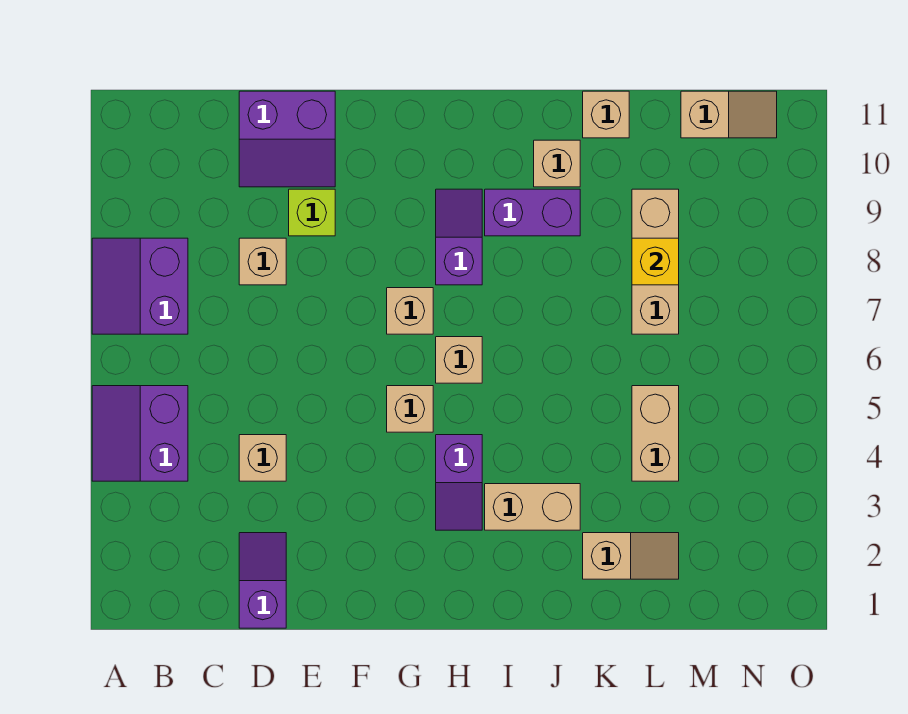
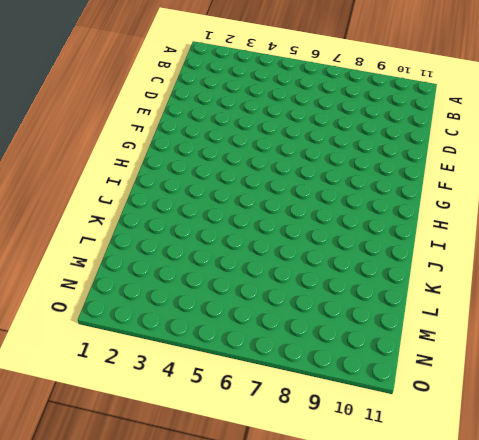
none -> purple 2x2 slope [92,386,188,481]
none -> purple 2x2 slope [92,238,188,334]
none -> purple 1x2 slope [239,533,286,628]

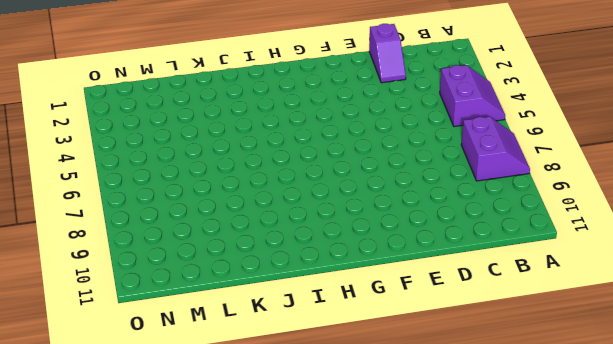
none -> tan 1x1 brick [239,435,286,481]
none -> tan 1x1 brick [239,238,286,285]
none -> purple 2x2 slope [239,91,335,187]

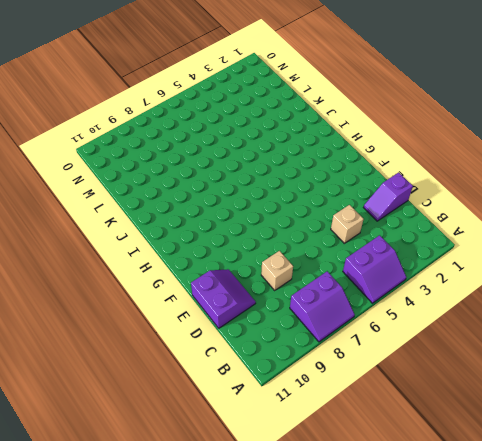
none -> lime 1x1 brick [289,189,335,236]
none -> tan 1x1 brick [387,386,433,432]
none -> tan 1x1 brick [387,288,433,334]

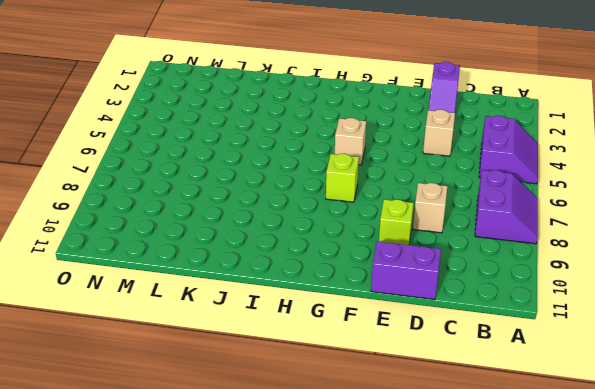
lime 1x1 brick [326,154,359,202] -> tan 1x1 brick [387,288,433,334]
none -> purple 1x2 slope [436,435,482,530]
none -> tan 1x1 brick [436,337,482,383]
none -> purple 1x2 slope [436,189,482,285]

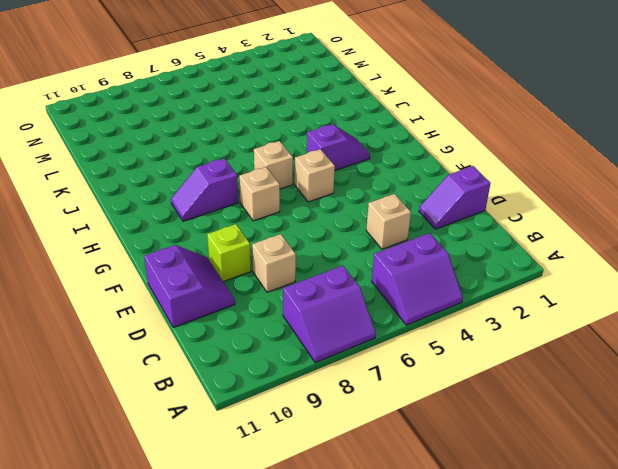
none -> tan 1x2 brick [485,484,580,530]
none -> purple 1x2 brick [485,189,580,236]
none -> tan 1x1 brick [534,140,580,187]

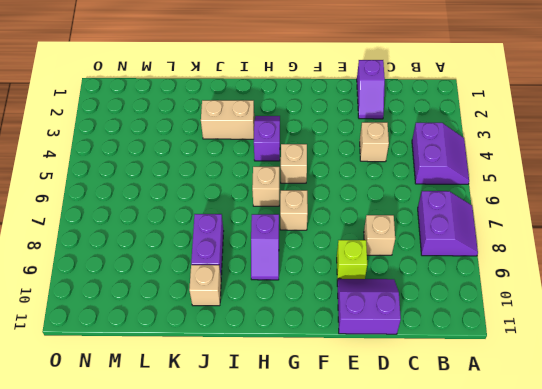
purple 1x2 brick [191,214,224,275] -> purple 1x2 brick turned to [485,189,580,236]
none -> tan 1x2 slope [583,533,679,579]
none -> tan 1x1 brick [583,91,629,138]
none -> tan 1x2 brick [632,386,679,481]

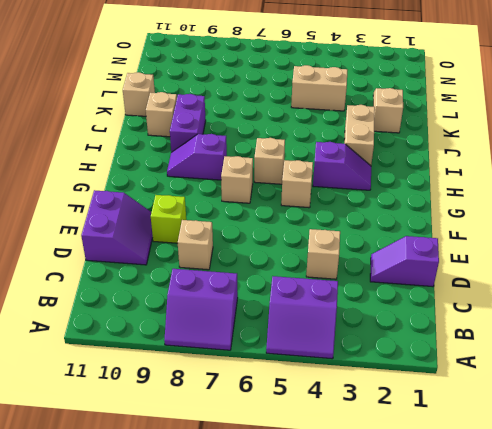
none -> tan 1x3 brick [632,189,679,334]
none -> tan 1x2 slope [681,91,777,138]
none -> yellow 1x1 brick [632,238,679,285]

